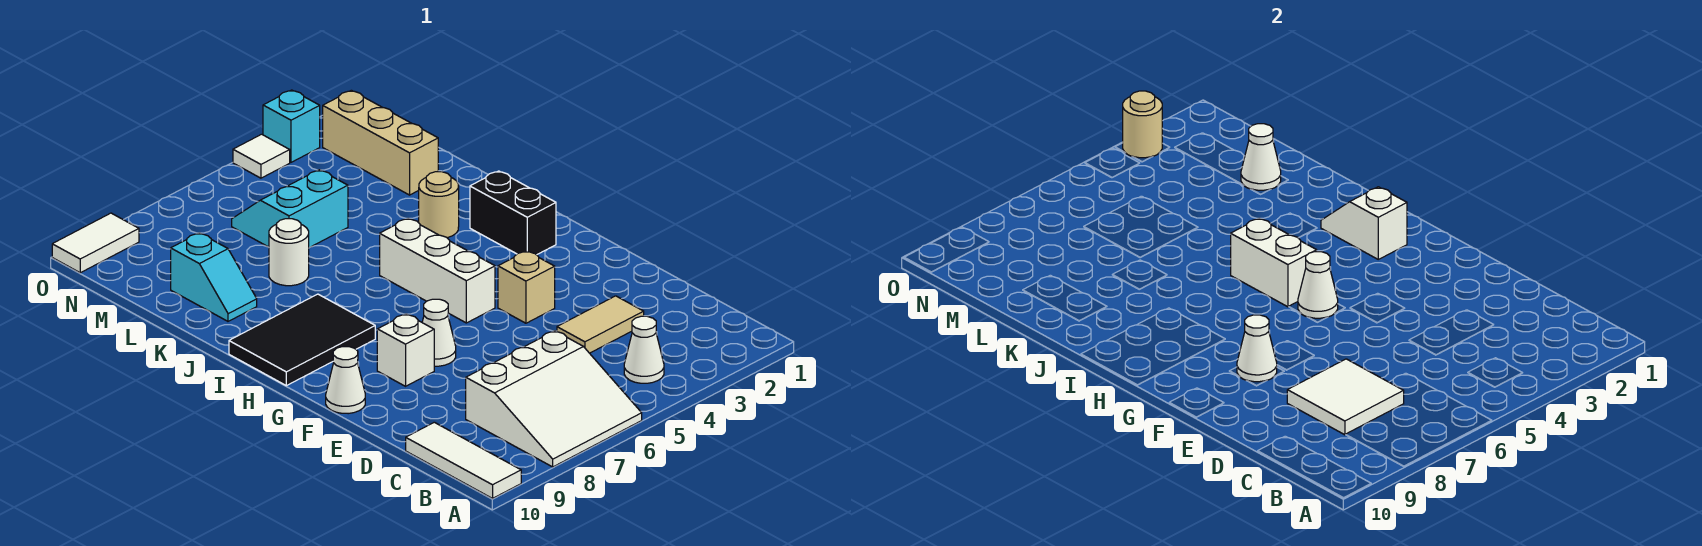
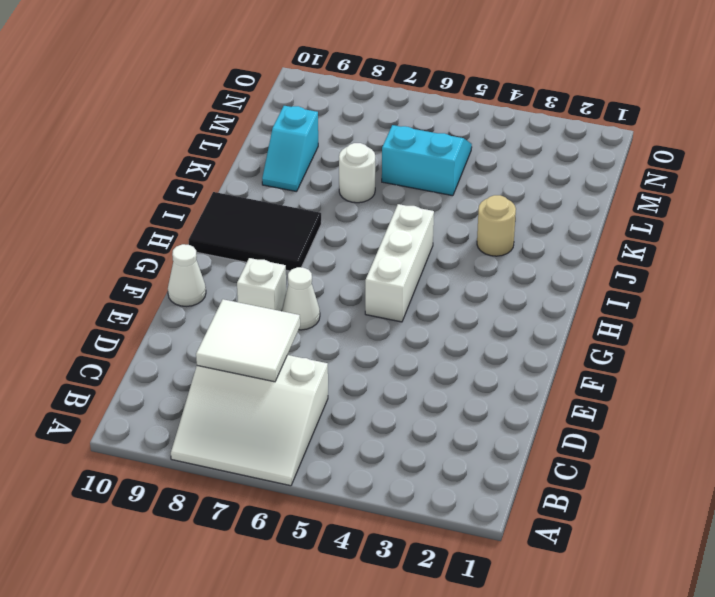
none -> white 1x3 tile [406,422,521,498]
none -> white 1x1 cone [624,316,664,383]
none -> tan 1x2 tile [557,296,644,353]

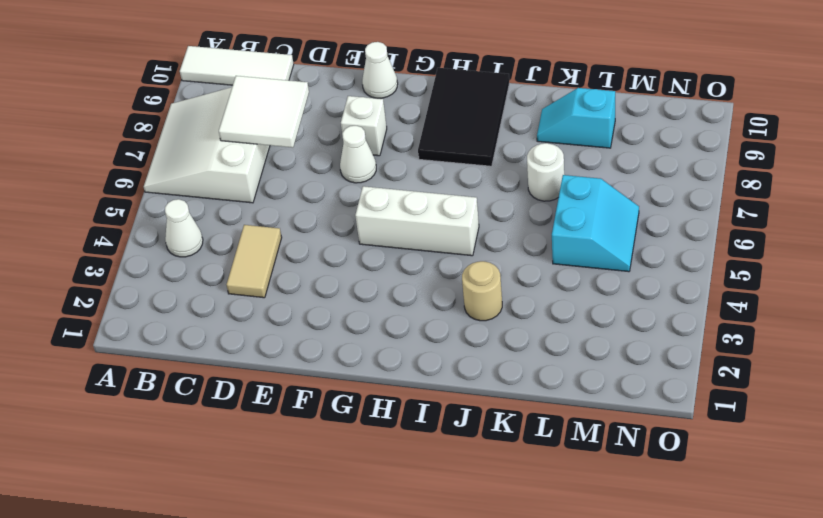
none -> tan 1x1 brick [498,251,555,323]
none -> black 1x2 brick [470,171,556,255]
none -> tan 1x3 brick [323,90,438,195]

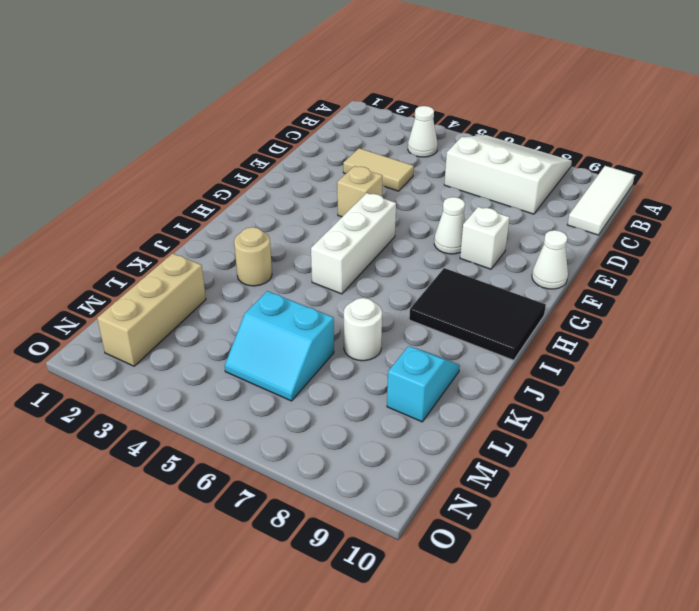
none -> black 1x2 brick [470,171,556,255]
none -> cyan 1x1 brick [263,90,320,162]
none -> white 1x1 tile [233,134,290,178]

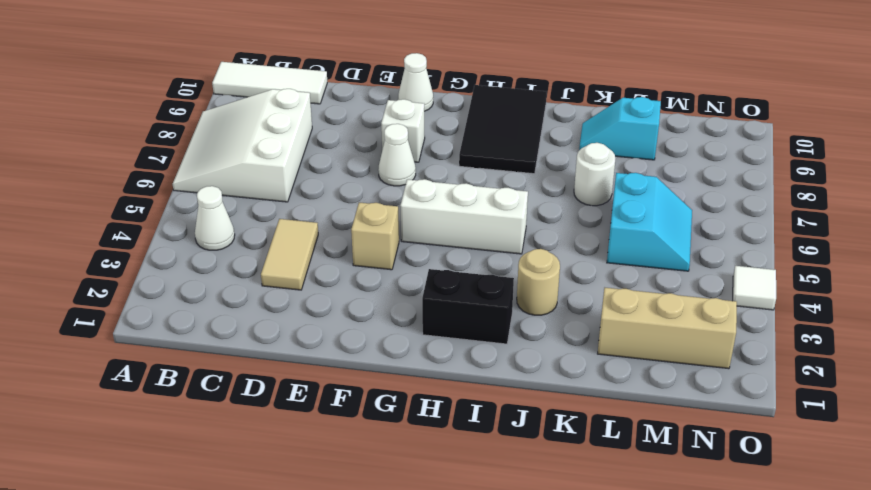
none -> cyan 1x1 brick [263,90,320,162]
none -> white 1x2 tile [52,213,139,273]
none -> white 2x2 tile [1287,359,1404,435]

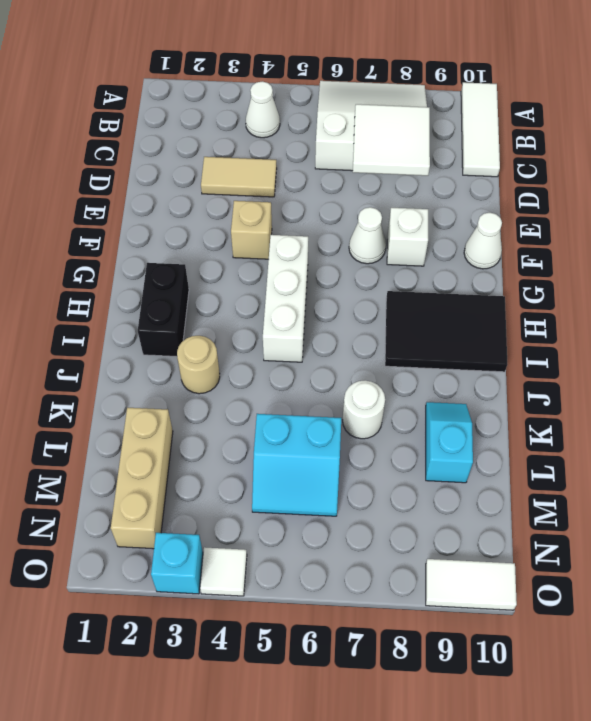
none -> white 1x1 cone [1237,315,1277,382]
none -> white 1x1 cone [1298,252,1338,318]
none -> white 1x2 slope [1321,187,1407,259]

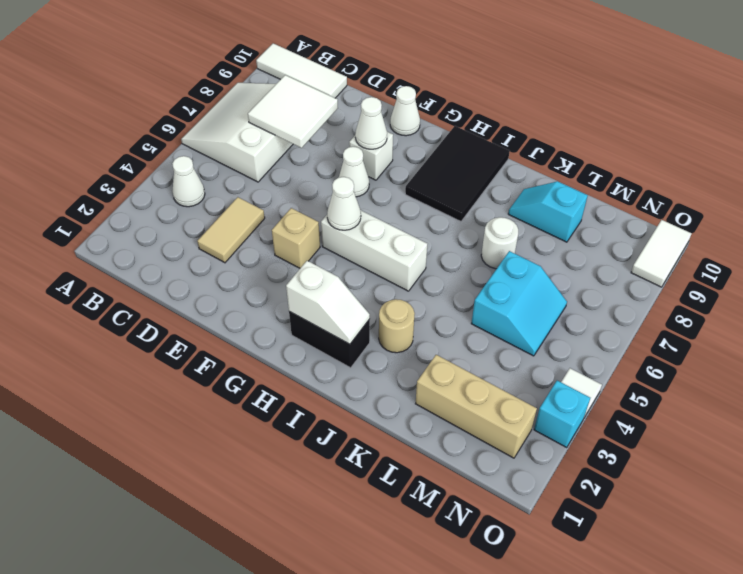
none -> white 1x2 brick [1231,218,1317,307]
none -> white 1x1 cone [1241,124,1281,190]
none -> tan 1x1 round brick [1123,91,1162,158]

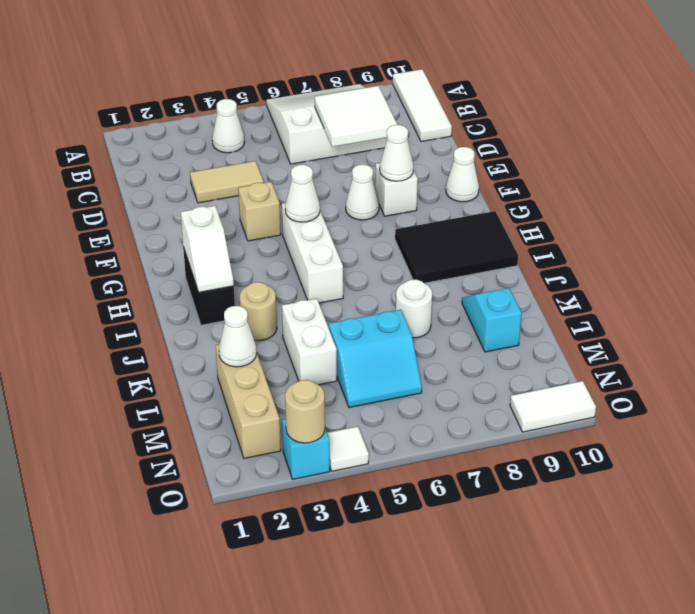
white 1x2 brick [282,299,337,385] -> white 1x2 brick moved to [1231,218,1317,307]

